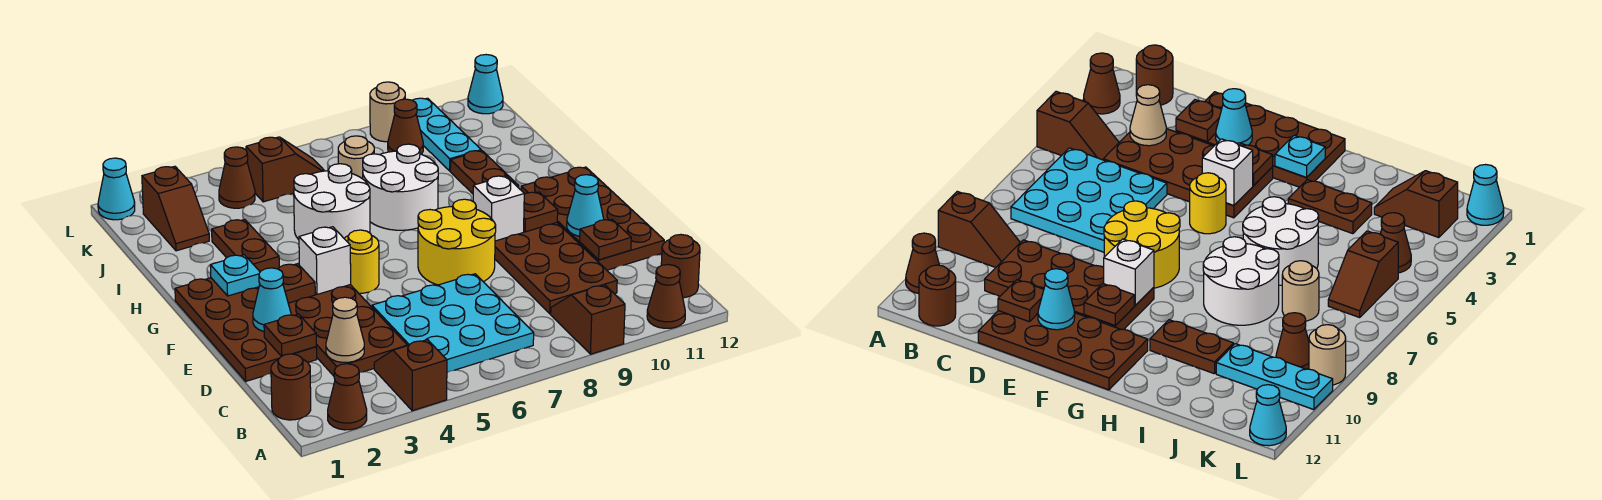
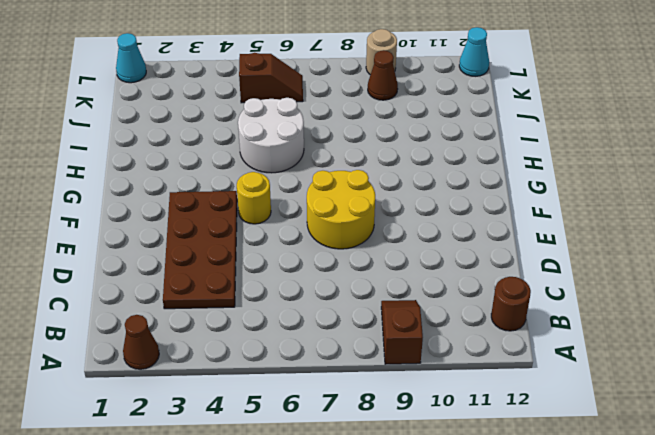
none -> brown 1x2 slope [374,340,447,411]
none -> brown 1x1 cone [647,265,685,328]
none -> brown 1x1 round brick [271,354,311,420]
none -> cyan 3x3 plate [372,274,534,372]

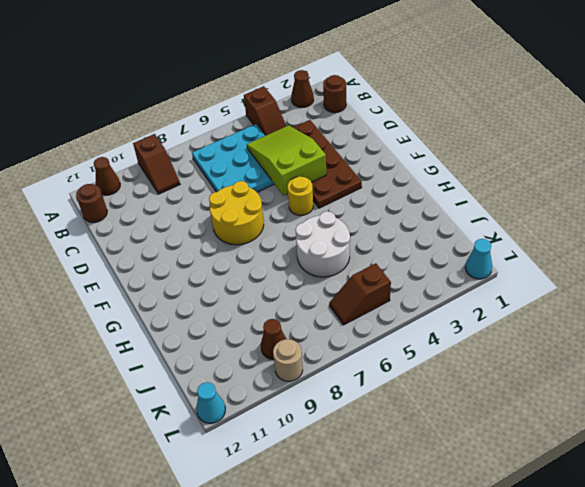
lime 2x3 slope [247,125,326,195] -> none
none -> brown 2x4 plate [495,223,617,314]
none -> brown 2x4 plate [175,278,317,381]
none -> brown 2x4 plate [521,167,664,270]
none -> brown 1x2 plate [212,219,279,272]

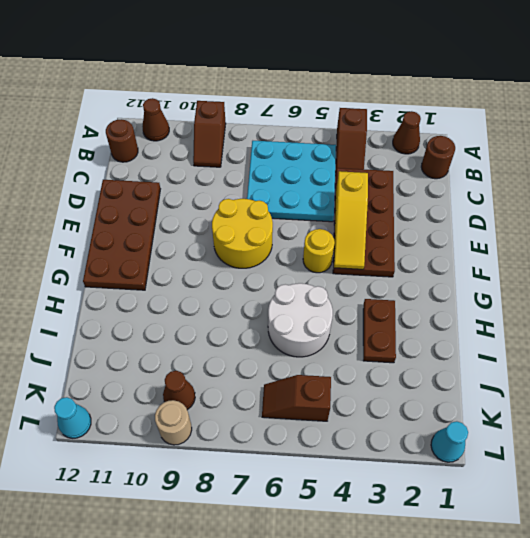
yellow 1x3 slope [334,171,368,269] -> white 1x1 brick [299,227,351,294]
none -> brown 2x4 plate [495,223,617,314]
none -> brown 2x4 plate [175,278,317,381]
none -> white 2x2 round brick [363,144,438,230]
none -> brown 1x2 plate [450,151,519,194]

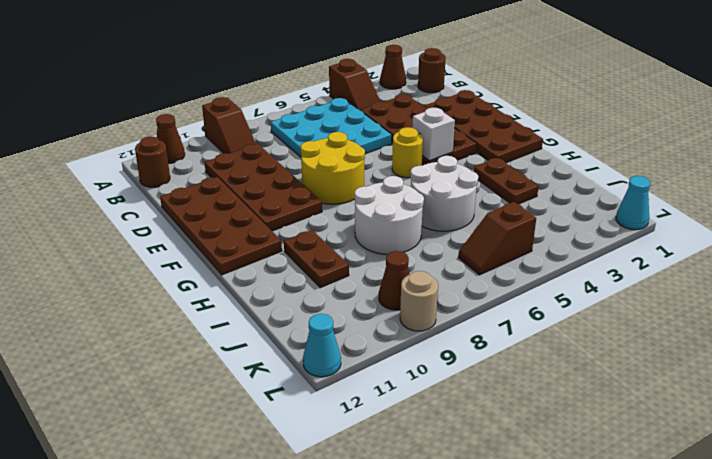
none -> brown 1x2 slope [142,166,209,251]
none -> tan 1x1 round brick [338,136,374,179]
none -> cyan 1x3 plate [413,98,481,171]
none -> brown 1x1 cone [219,147,255,208]

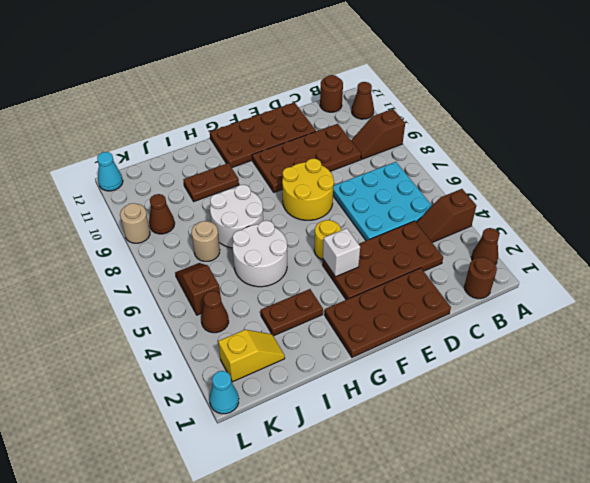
yellow 1x2 slope [218,330,285,382] -> brown 1x2 slope [142,166,209,251]
none -> cyan 1x3 plate [413,98,481,171]
none -> tan 1x1 cone [326,297,364,362]
none -> brown 1x1 plate [264,314,316,357]
none -> brown 1x1 plate [580,219,631,260]

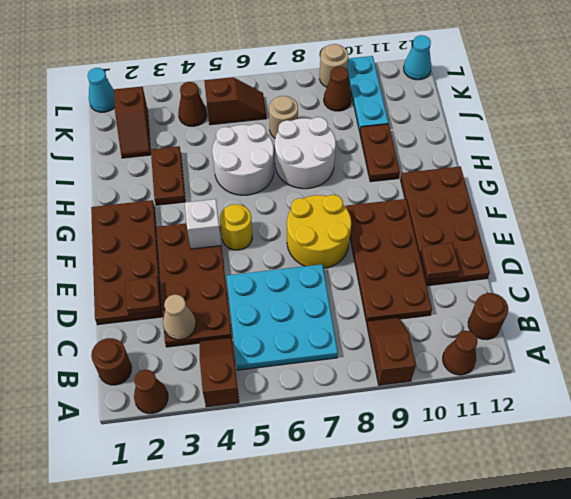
none -> cyan 1x1 cone [253,268,291,331]
none -> cyan 1x1 cone [567,175,604,236]
none -> brown 1x1 plate [279,264,315,303]
none -> white 1x1 brick [473,176,524,241]

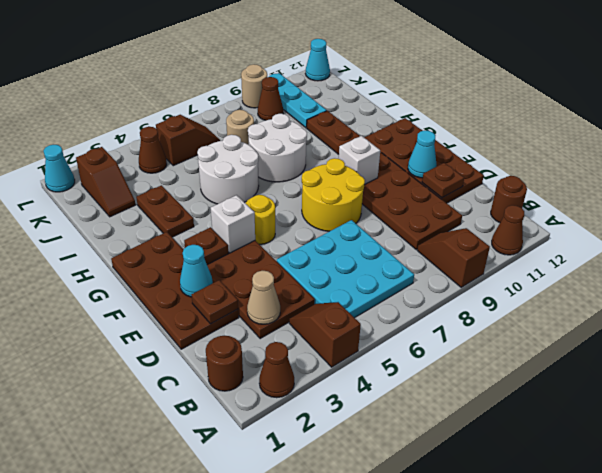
none -> brown 1x1 plate [524,192,558,232]
none -> cyan 1x1 plate [210,255,260,296]

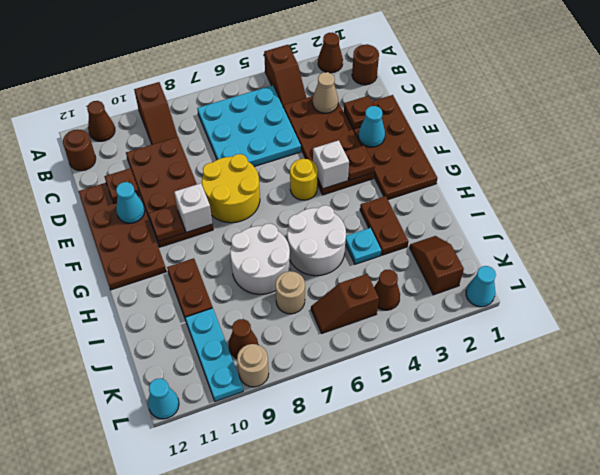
cyan 1x1 plate [345,228,381,264] -> cyan 1x1 plate moved to [210,255,260,296]

